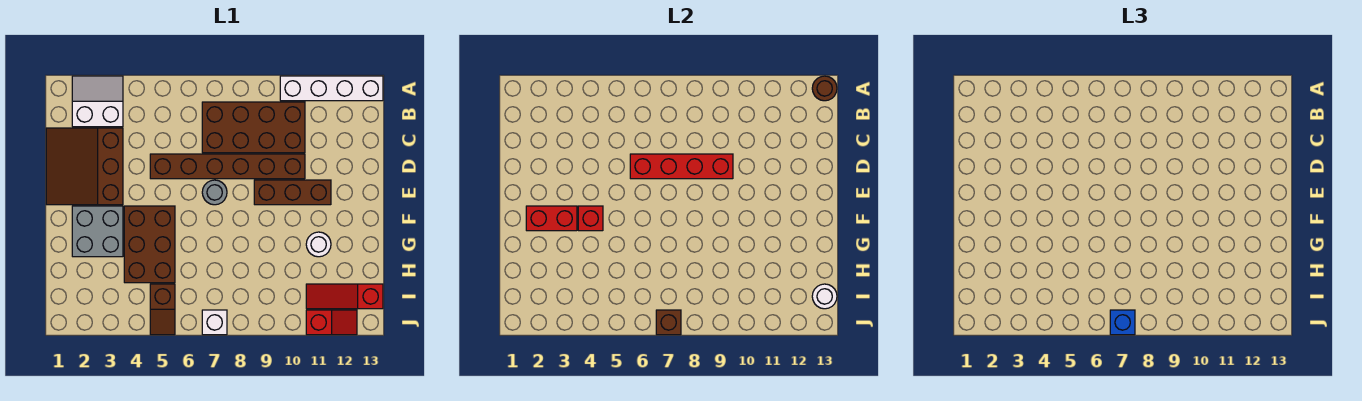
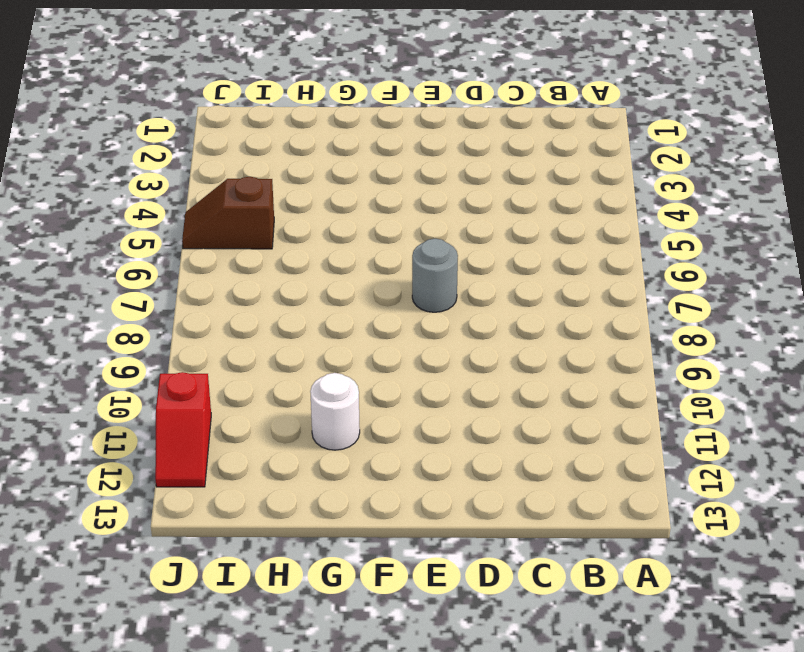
none -> white 2x2 slope [72,76,123,127]
none -> white 1x4 brick [280,76,383,101]
none -> brown 2x4 brick [202,102,305,153]

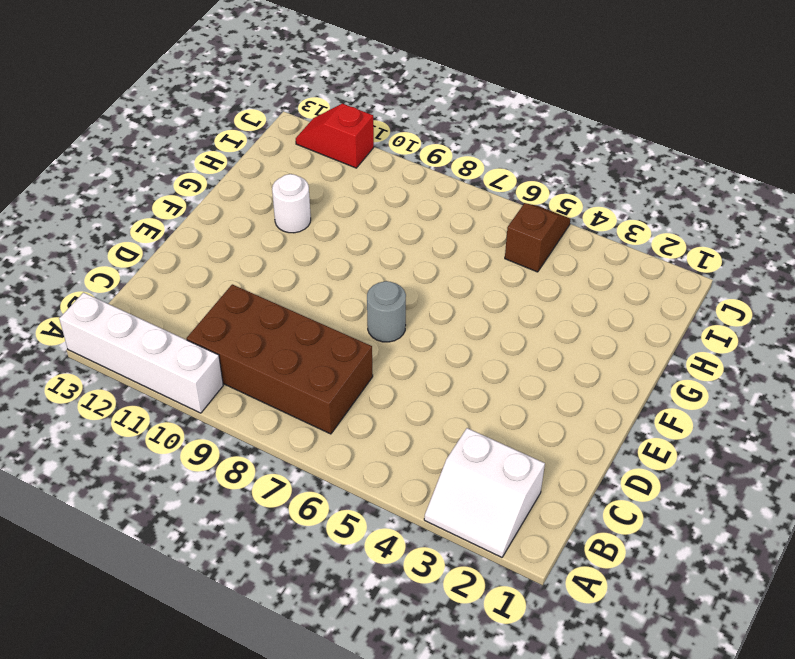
none -> brown 3x3 slope [46,128,123,205]
none -> brown 1x6 brick [150,154,305,179]
none -> brown 1x3 brick [254,180,331,205]

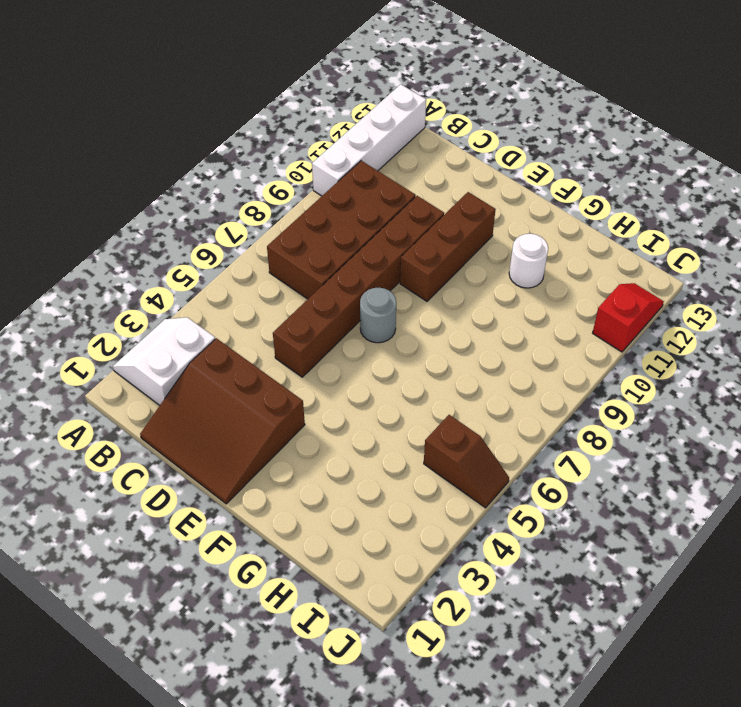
none -> grey 2x2 brick [72,206,123,257]
none -> brown 2x3 brick [124,206,175,283]
none -> red 1x3 slope [306,284,383,309]

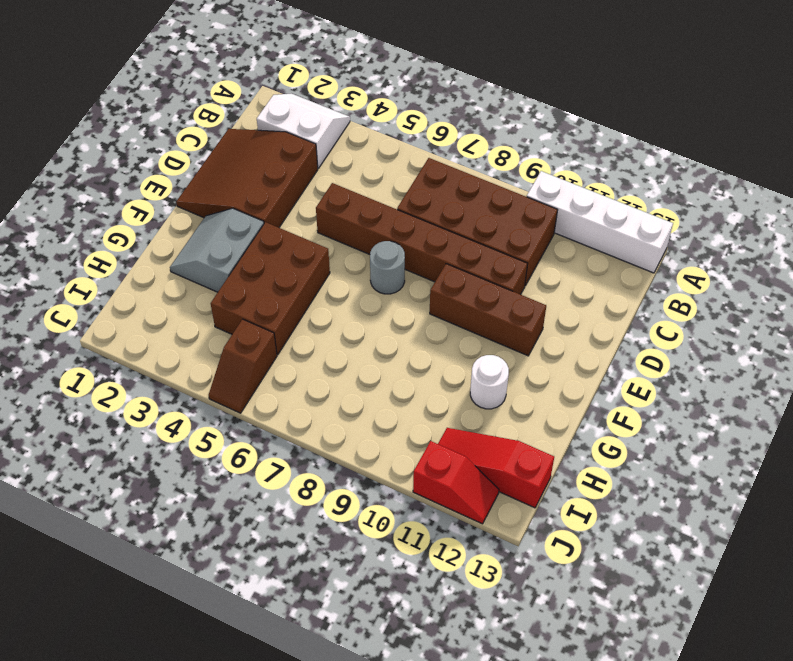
grey 2x2 slope [170,208,264,292] -> grey 2x2 brick [72,206,123,257]
none -> white 1x1 brick [202,310,227,335]
none -> brown 1x1 round brick [812,76,837,101]
none -> red 1x4 brick [630,154,733,179]

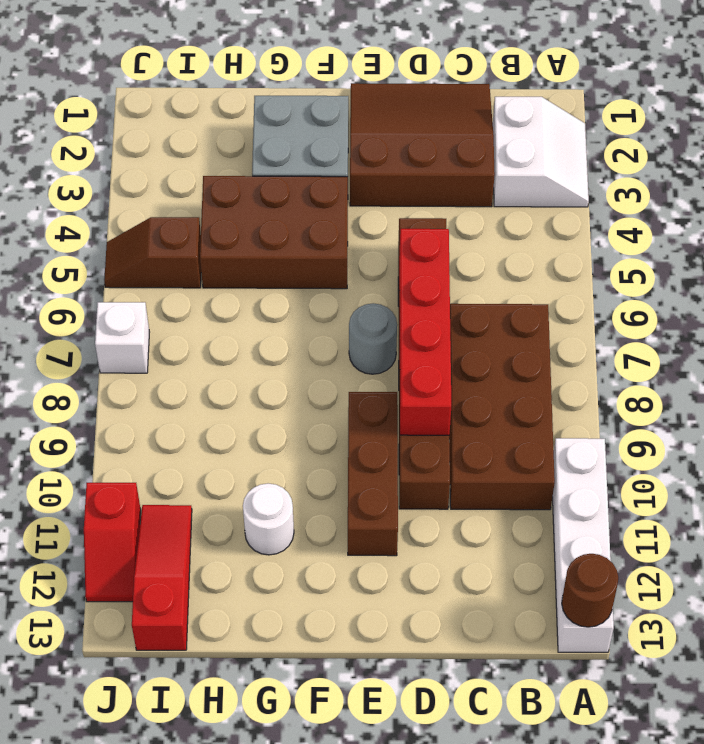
none -> red 1x2 brick [526,206,577,231]
none -> red 1x1 brick [578,206,603,231]
none -> white 1x1 round brick [812,284,837,309]

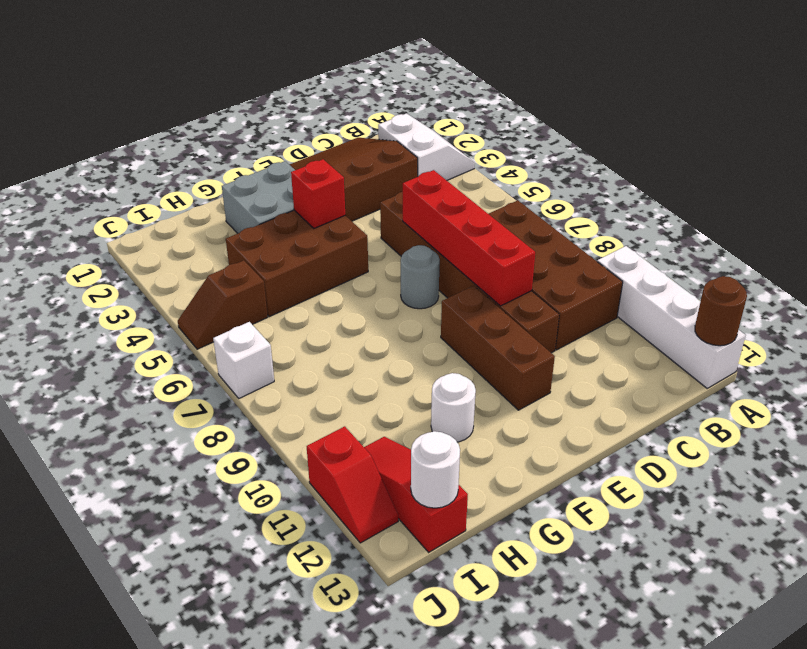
none -> red 1x2 brick [526,206,577,231]
none -> brown 1x1 brick [656,310,681,335]
none -> blue 1x1 brick [1110,310,1135,335]

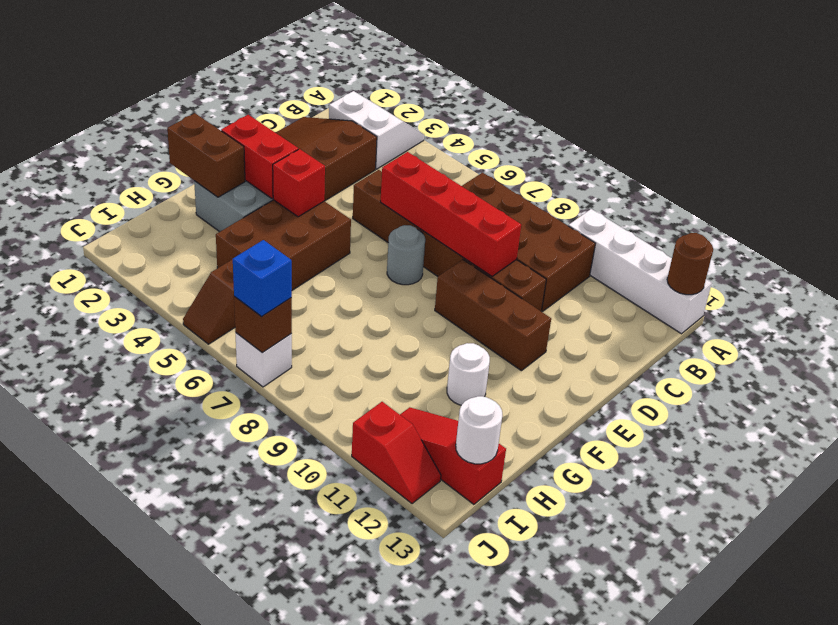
brown 1x2 brick [167,113,245,197] -> none

